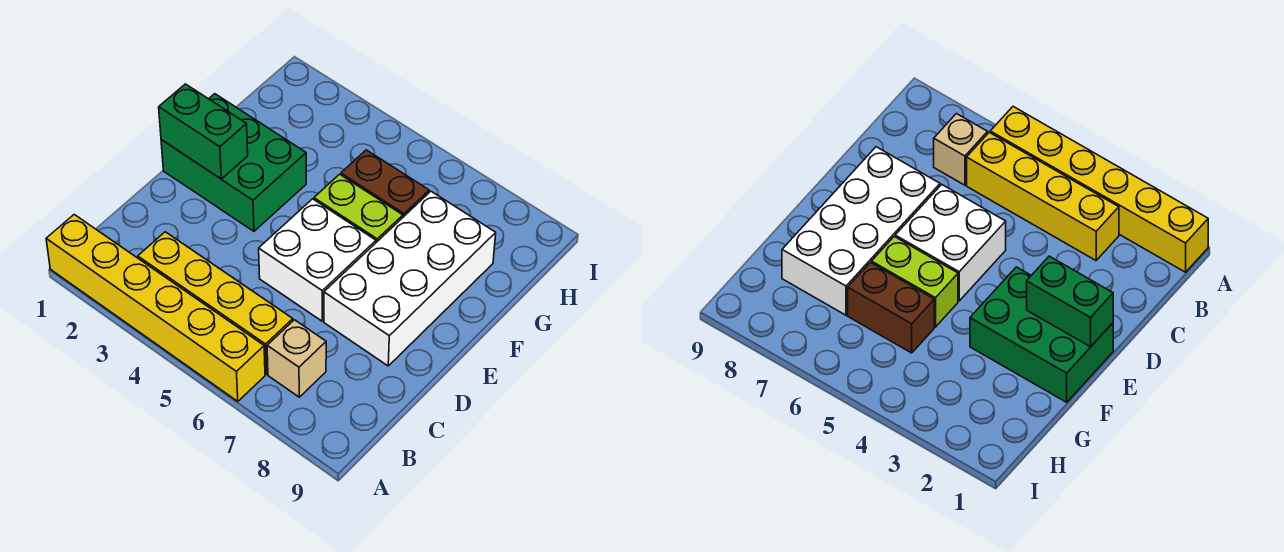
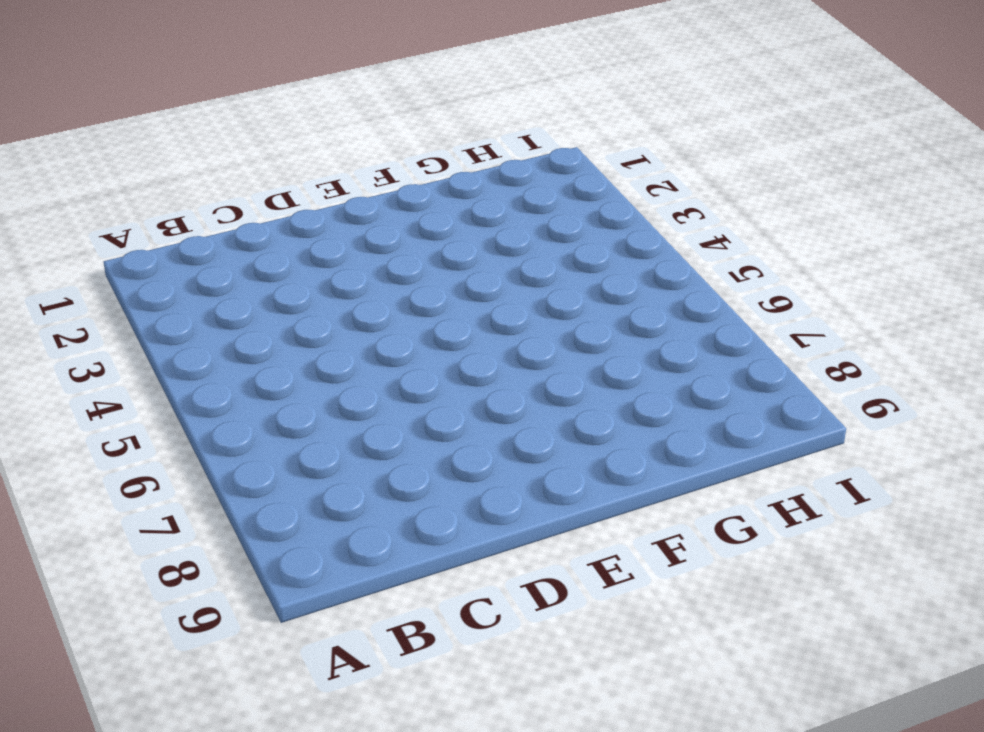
none -> yellow 1x6 brick [46,215,265,401]
none -> yellow 1x4 brick [138,232,293,374]

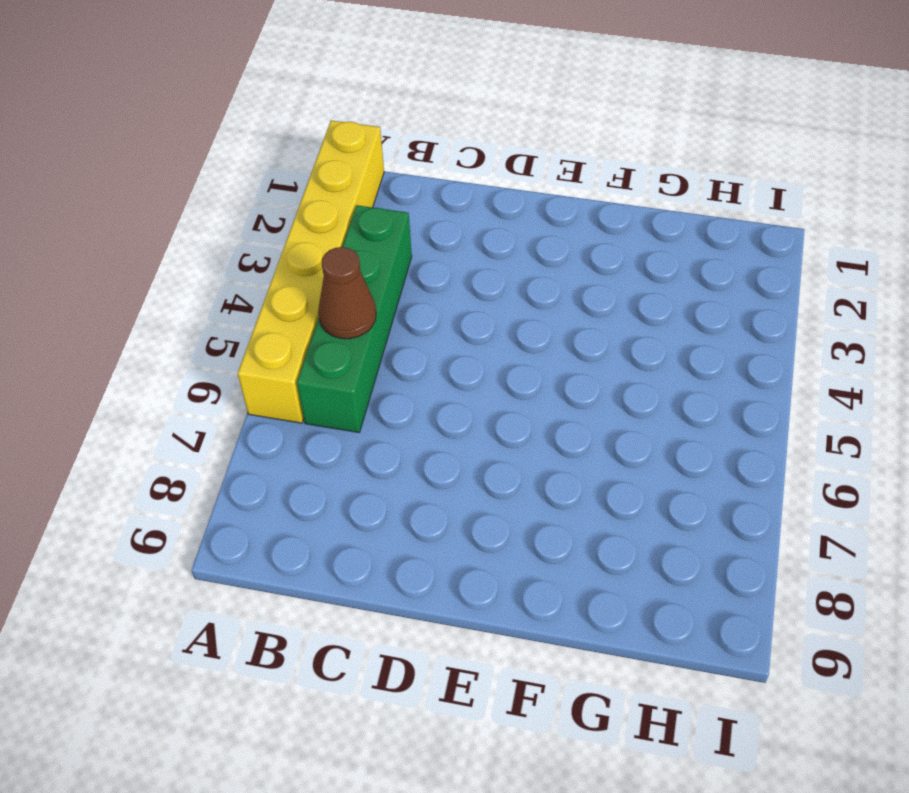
green 1x4 brick [297,205,412,433] -> yellow 1x4 brick [138,232,293,374]
brown 1x1 cone [318,247,376,339] -> none
none -> tan 1x1 brick [267,320,326,397]
none -> white 2x2 brick [259,199,376,321]

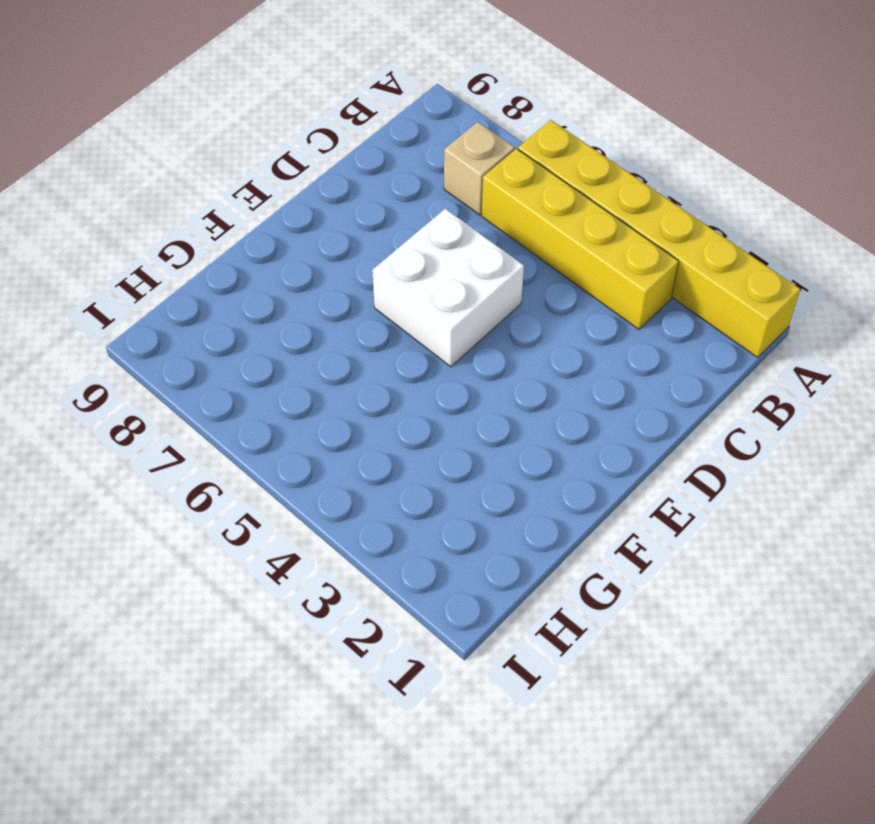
none -> white 2x4 brick [324,191,496,366]
none -> green 2x3 brick [161,94,306,231]

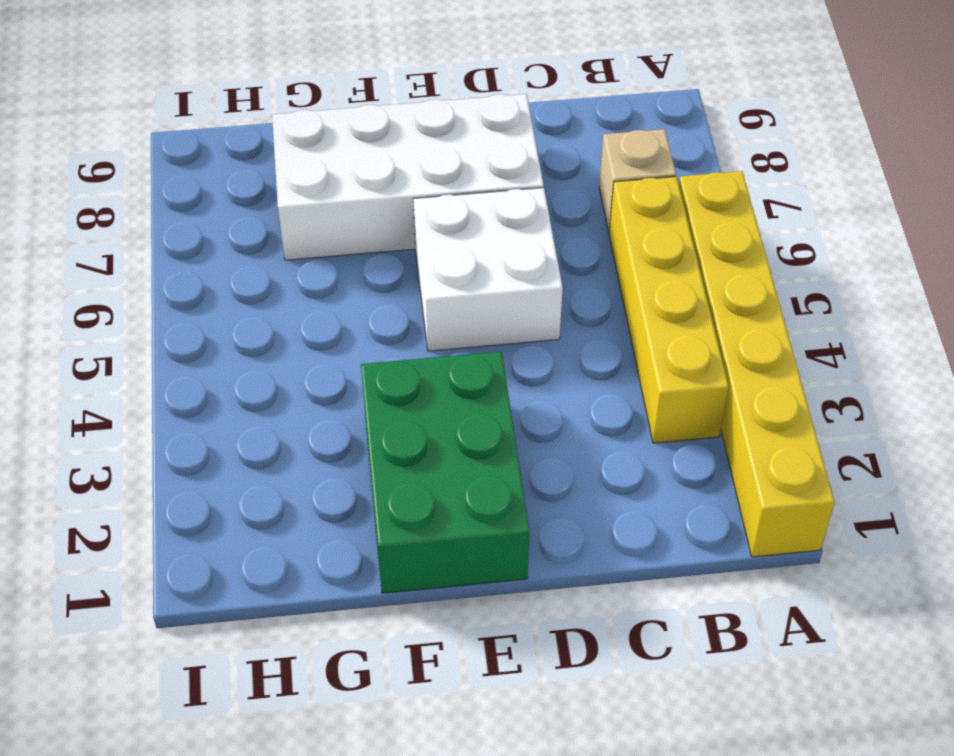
none -> lime 1x2 brick [314,174,403,242]
none -> brown 1x2 brick [341,150,429,217]

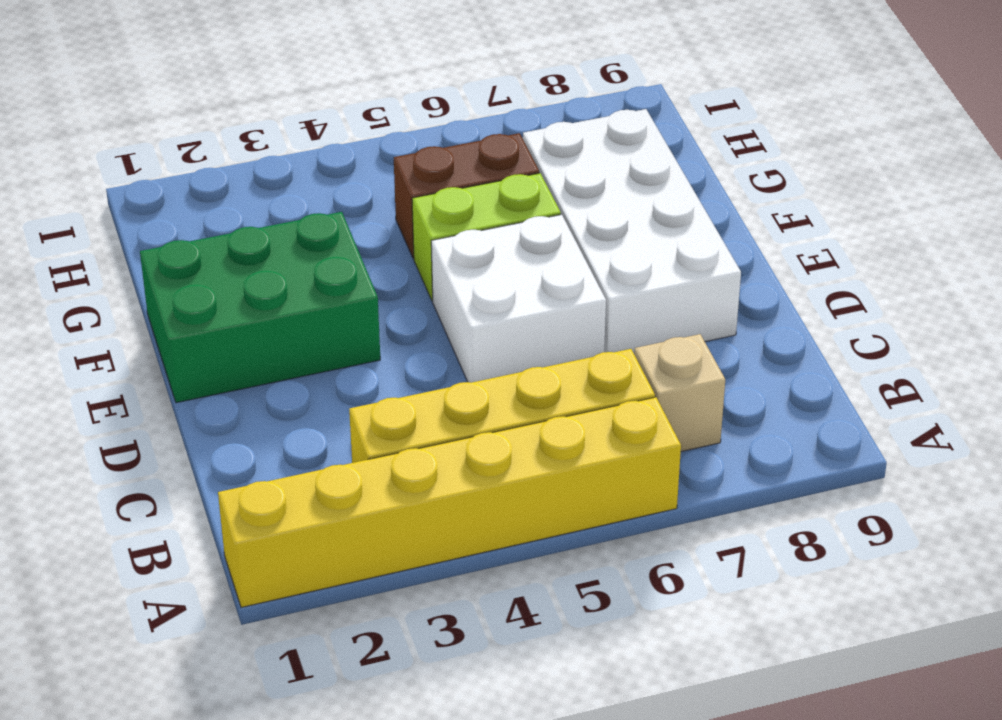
none -> green 1x2 brick [159,84,248,179]

